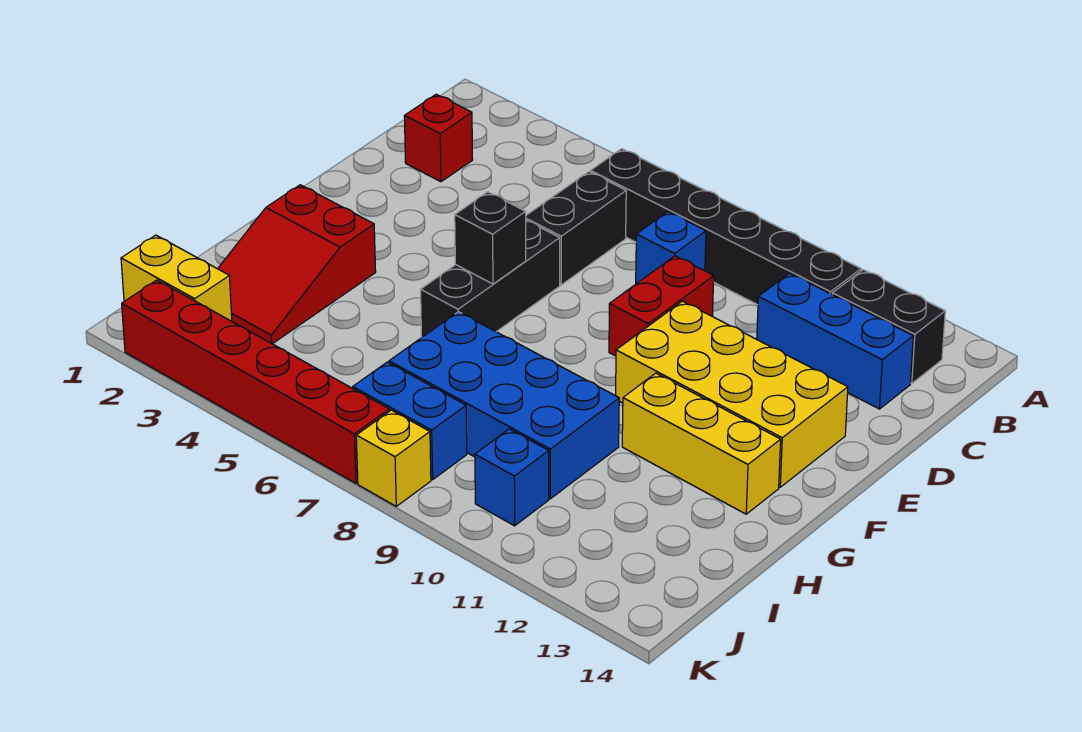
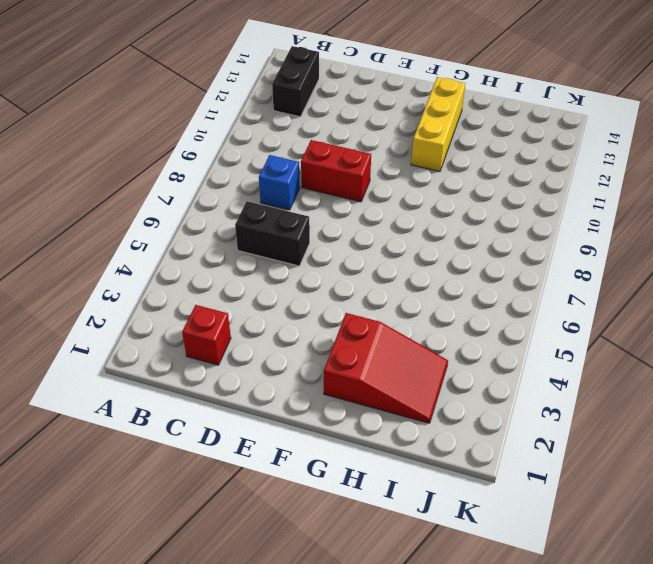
none -> black 1x6 brick [591,149,861,305]
none -> blue 1x3 brick [757,273,913,409]
none -> black 1x3 brick [421,220,560,337]

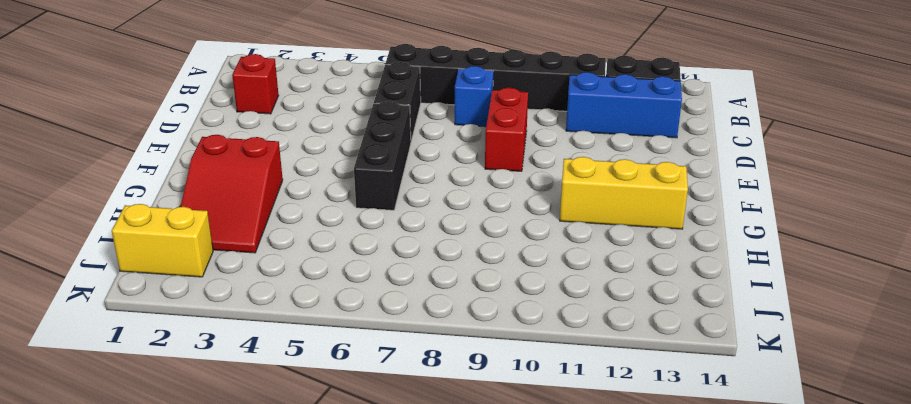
none -> yellow 2x4 brick [616,301,848,487]
none -> blue 2x4 brick [389,312,619,499]
none -> blue 1x2 brick [353,362,467,480]

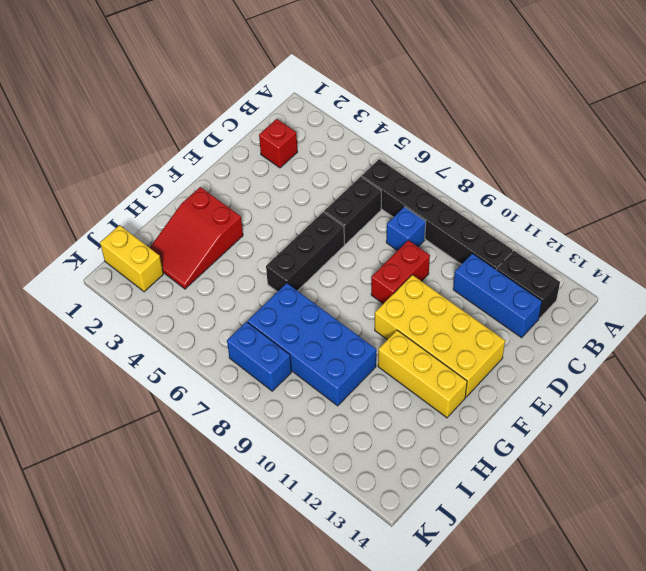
none -> blue 1x1 brick [475,429,549,526]
none -> red 1x6 brick [122,280,389,483]
none -> yellow 1x1 brick [356,410,431,506]

